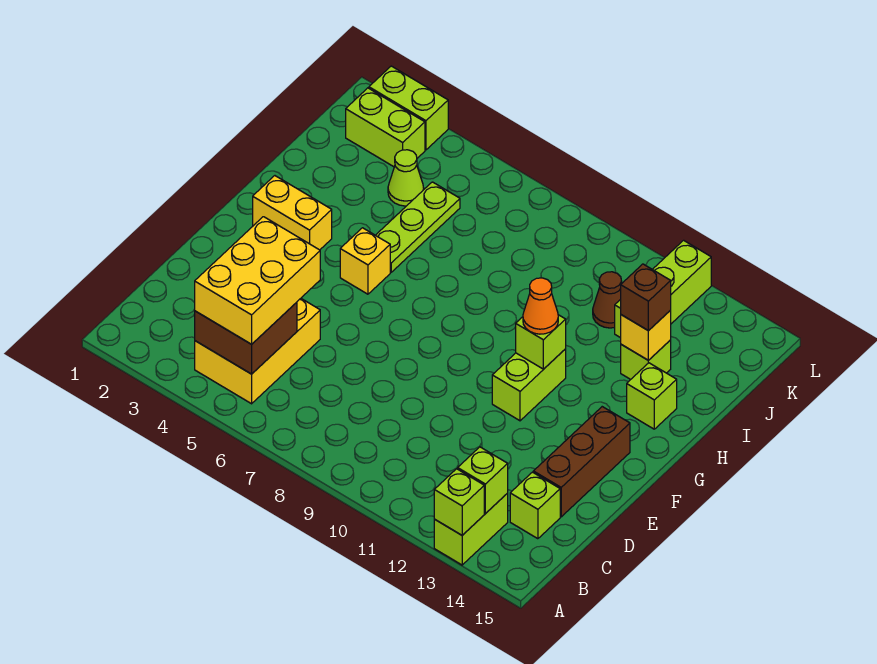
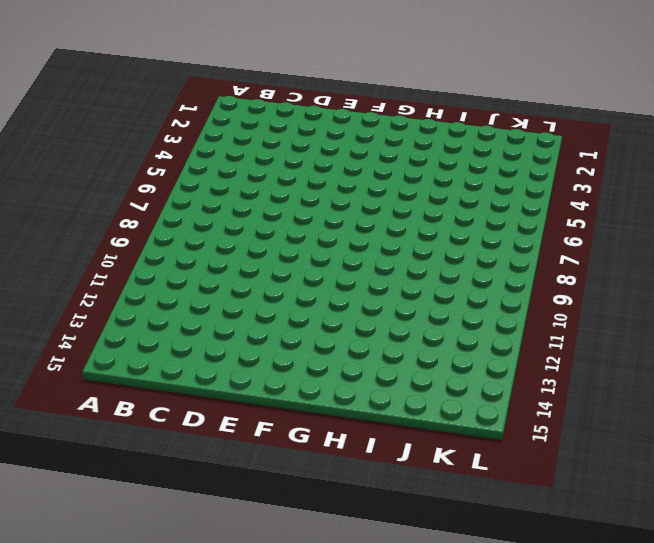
none -> lime 1x2 brick [434,493,508,565]
none -> yellow 2x3 brick [195,299,320,404]
none -> lime 1x1 brick [510,472,560,539]

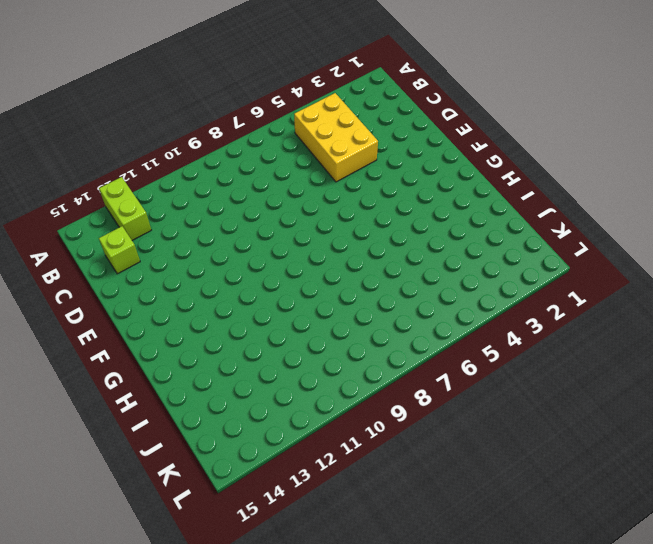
none -> brown 1x3 brick [533,407,630,517]
none -> lime 1x2 brick [492,349,566,421]
none -> yellow 1x2 brick [253,176,332,250]

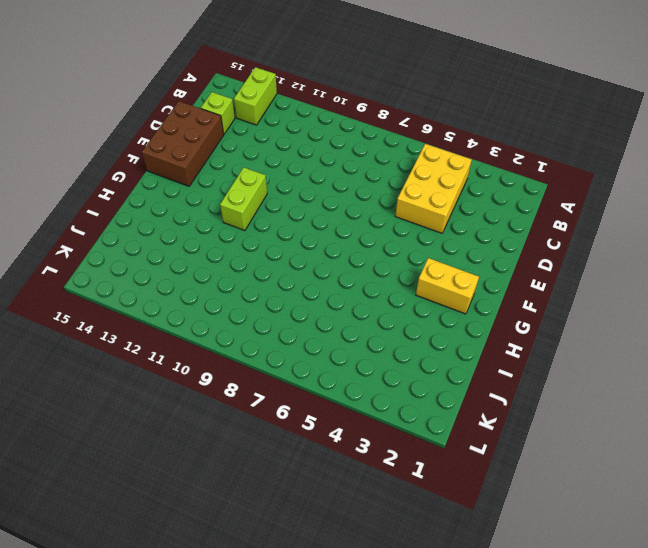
brown 2x3 brick [142,101,224,186] -> brown 1x3 brick [533,407,630,517]
none -> yellow 1x1 brick [340,228,390,294]
none -> lime 1x3 plate [376,182,460,272]
none -> lime 1x1 brick [627,363,677,429]

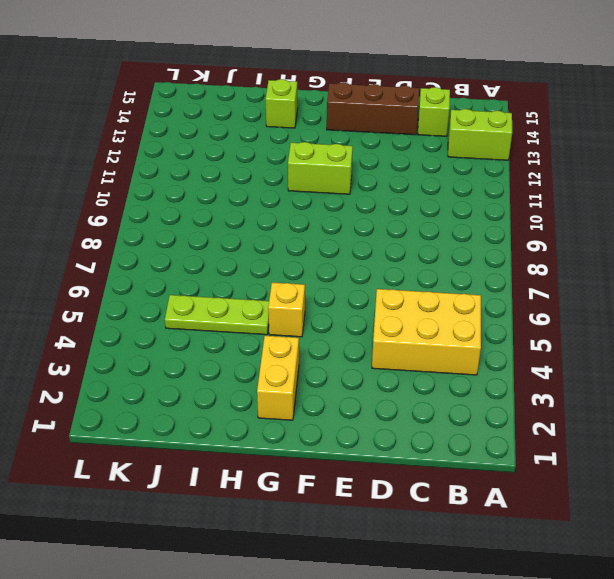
none -> lime 1x1 brick [621,340,671,379]
none -> lime 1x1 cone [388,150,424,206]
none -> brown 1x1 cone [593,272,622,328]

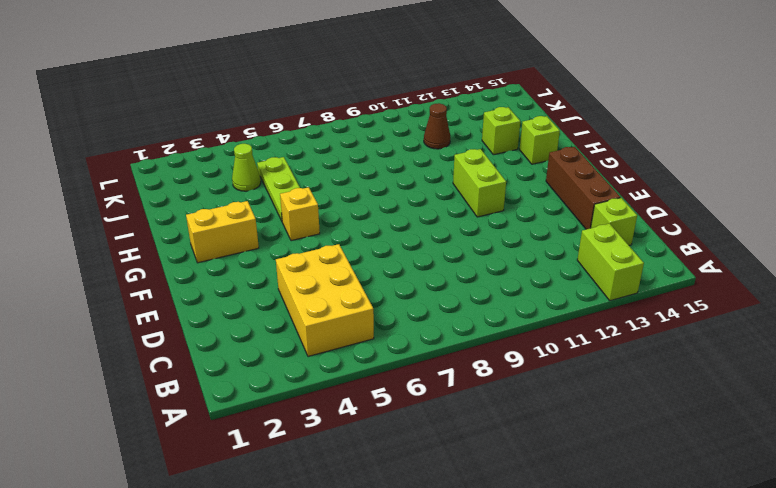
none -> lime 1x3 brick [615,240,711,338]
none -> lime 1x2 brick [346,88,425,167]
none -> lime 1x2 brick [369,66,448,150]

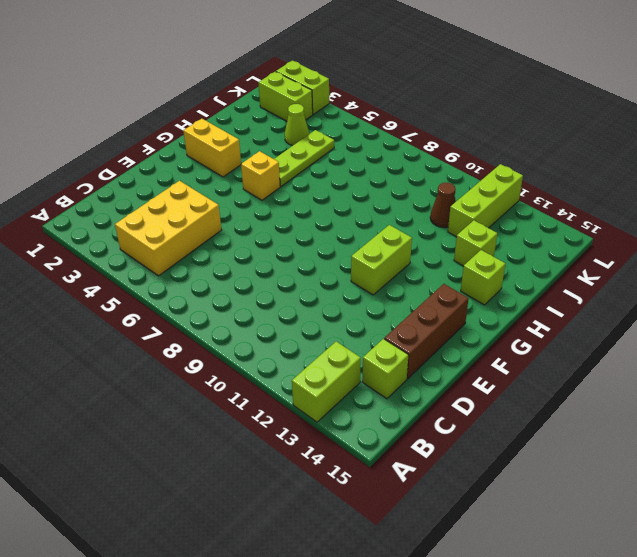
none -> lime 1x1 brick [434,469,484,535]
none -> brown 2x2 brick [195,302,297,374]
none -> lime 1x1 brick [458,447,508,513]

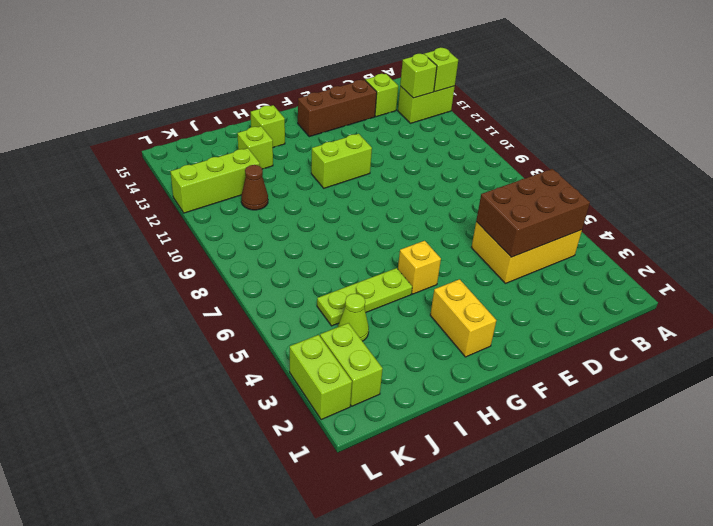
brown 2x3 brick [476,169,590,257] -> brown 2x2 brick [195,302,297,374]
none -> lime 1x1 brick [516,315,566,369]
none -> yellow 1x1 brick [621,310,671,360]
none -> yellow 2x3 brick [195,217,320,344]

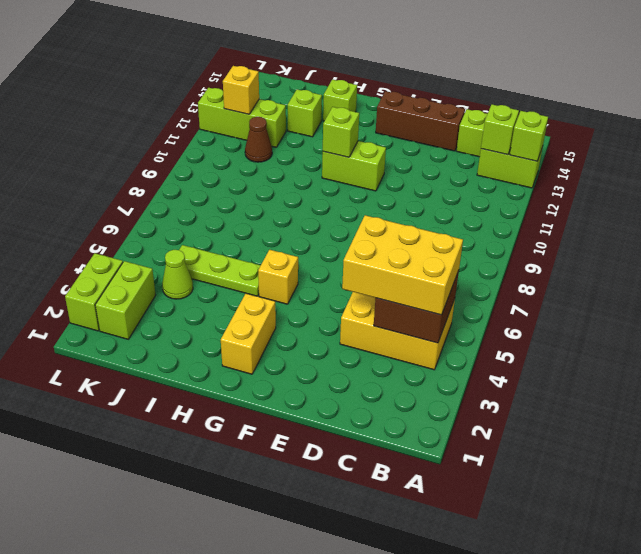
yellow 1x1 brick [223,66,259,114] -> yellow 1x1 brick moved to [621,310,671,360]
none -> orange 1x1 cone [523,278,558,334]
none -> brown 1x1 brick [621,264,671,331]

